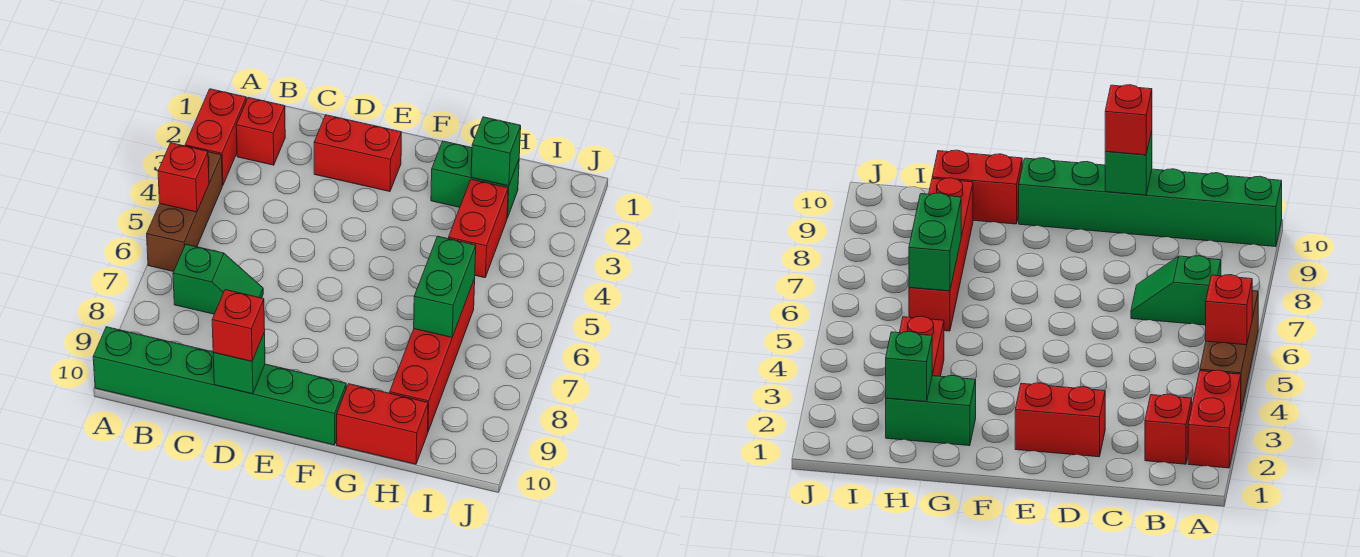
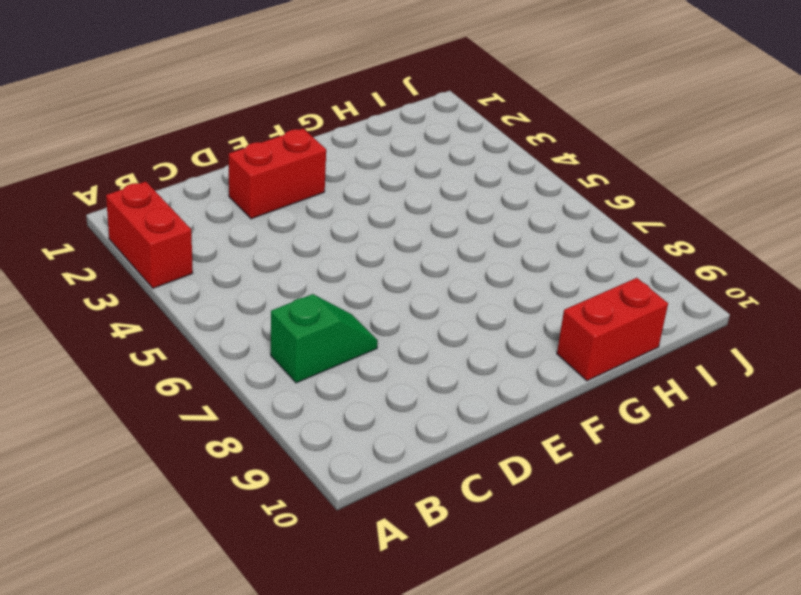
none -> brown 1x3 brick [147,152,222,272]
none -> green 1x6 brick [93,327,346,445]
none -> red 1x1 brick [236,98,285,165]

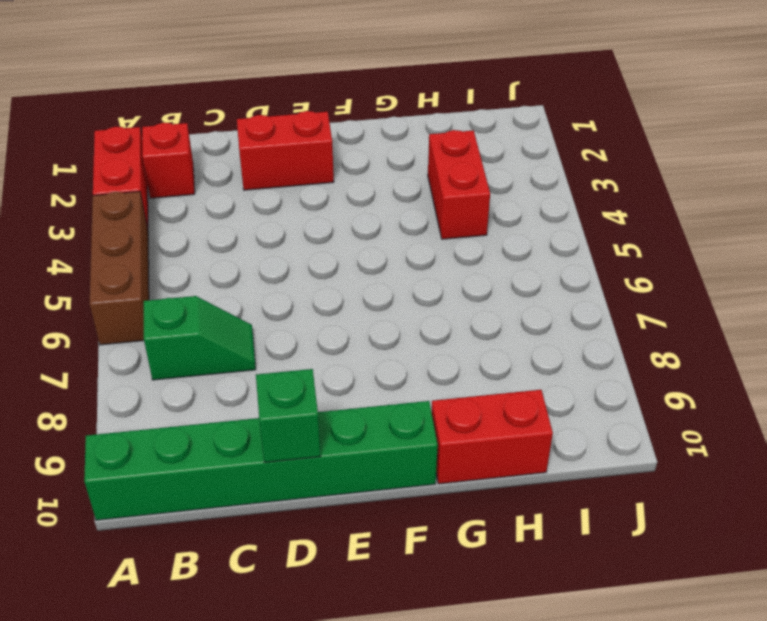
none -> green 1x2 brick [431,141,519,218]
none -> red 1x4 brick [390,279,475,431]
none -> red 1x1 brick [158,143,209,212]

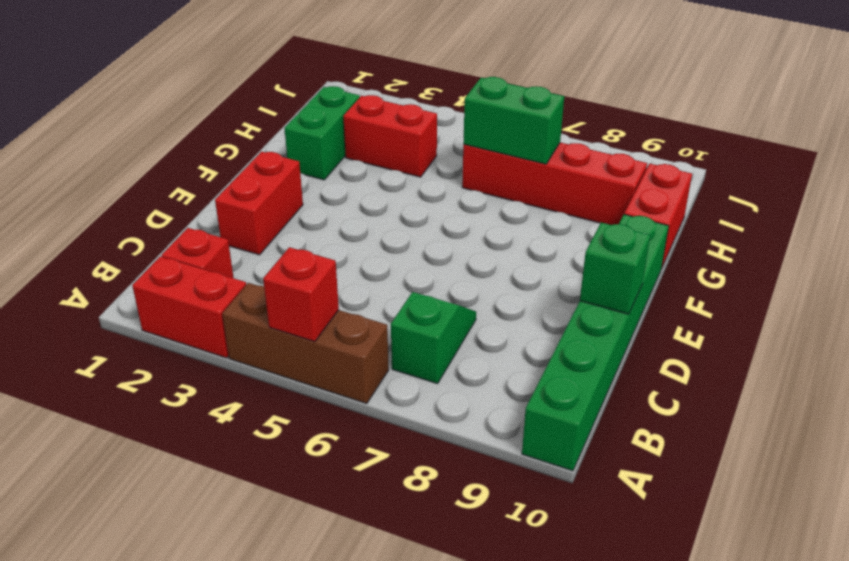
none -> green 1x1 brick [471,117,521,186]
none -> red 1x1 brick [212,290,265,361]

